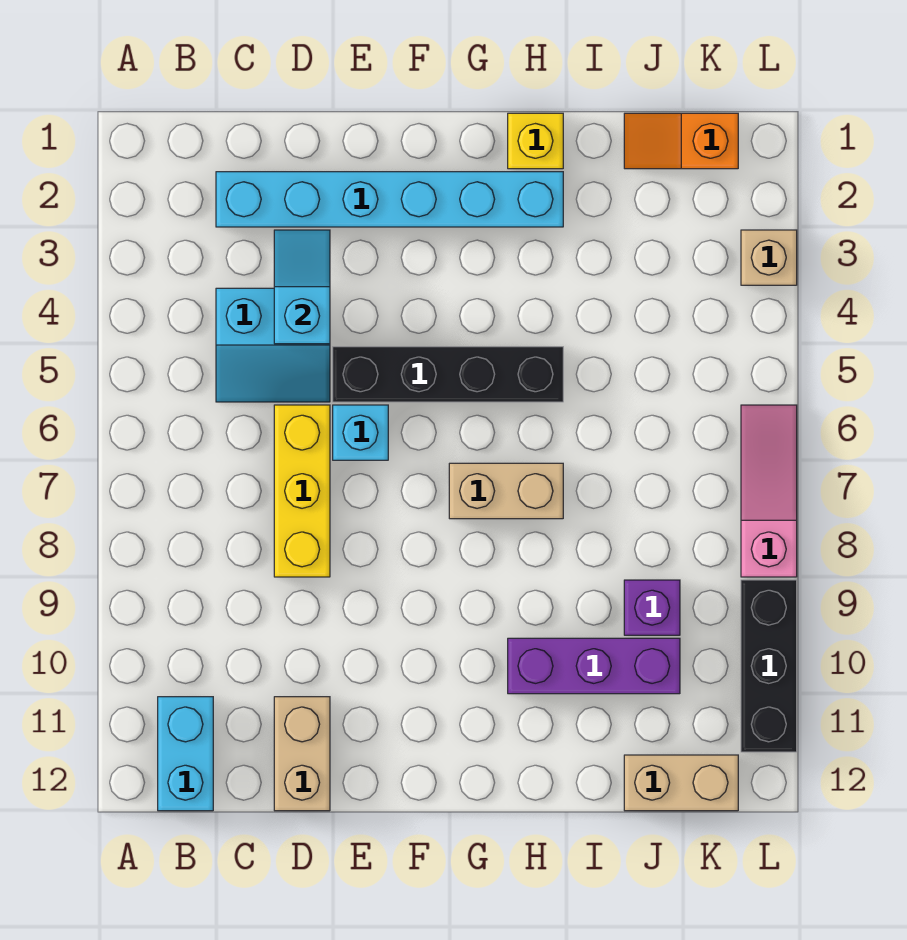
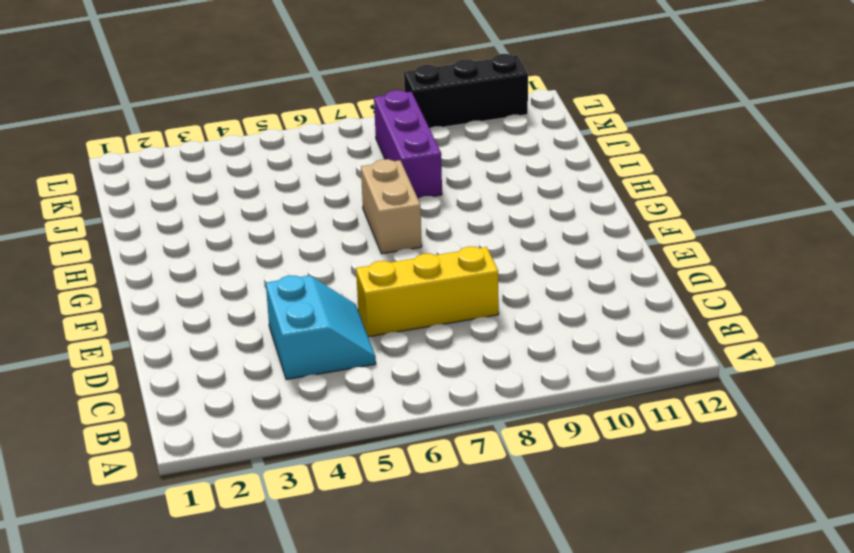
purple 1x3 brick [374,90,442,199] -> purple 1x3 brick moved to [508,638,680,694]
none -> cyan 1x2 brick [158,697,213,811]
none -> cyan 1x6 brick [216,172,563,227]
none -> tan 1x2 brick [274,697,330,811]

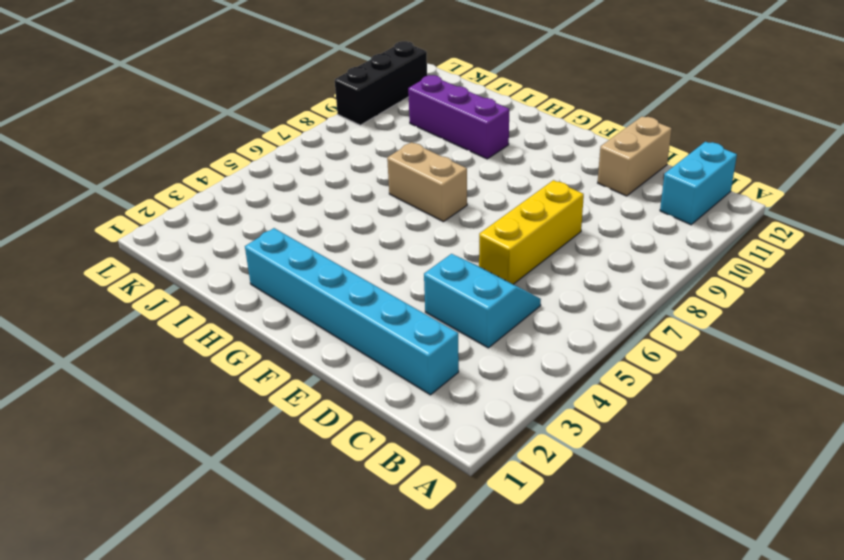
none -> black 1x4 brick [333,347,563,402]
none -> cyan 1x1 brick [333,405,388,460]
none -> yellow 1x1 brick [508,113,563,169]

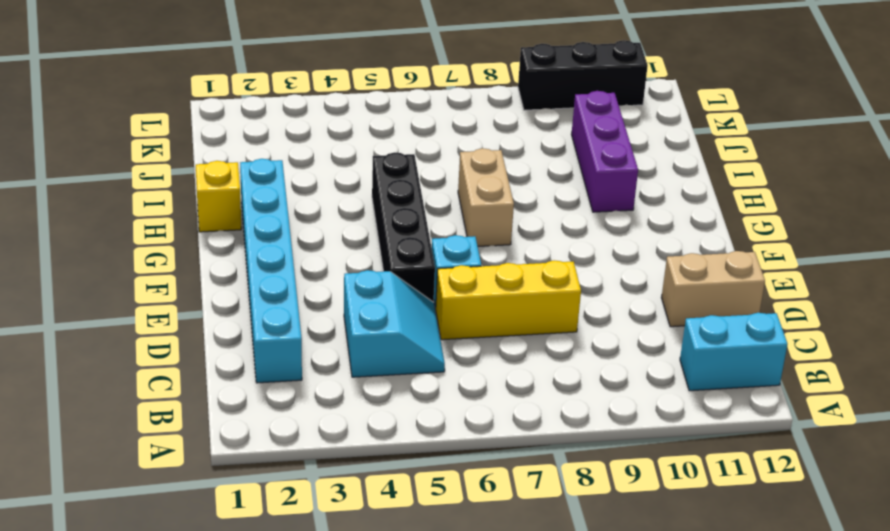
none -> orange 1x2 slope [624,113,738,169]
none -> purple 1x1 brick [624,580,680,635]
none -> tan 1x2 brick [624,755,738,811]

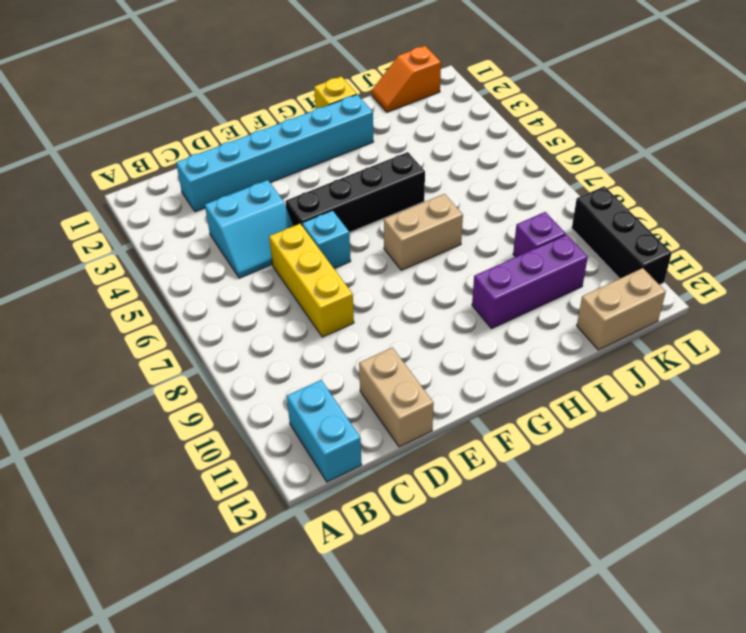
none -> tan 1x1 brick [741,230,797,285]
none -> pink 1x3 slope [741,405,797,577]
none -> cyan 1x2 slope [274,230,330,344]

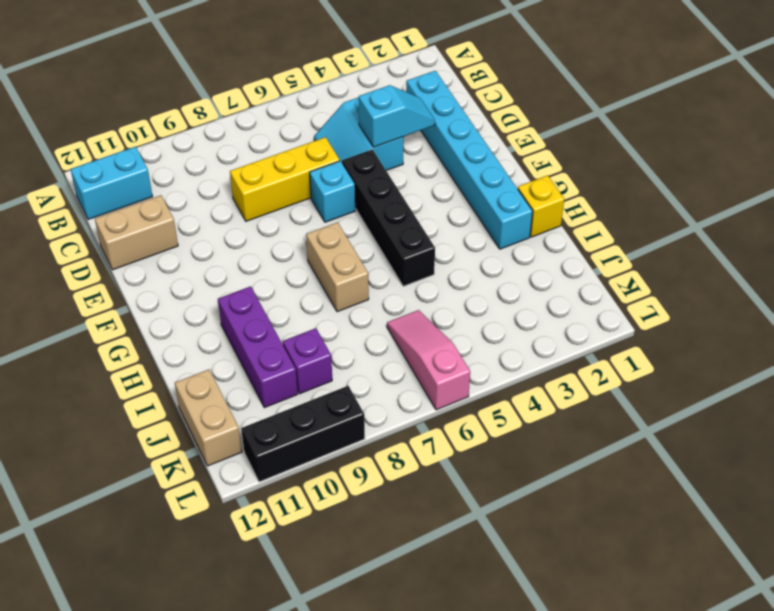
pink 1x3 slope [387,310,470,410] -> pink 1x3 slope turned to [741,405,797,577]
none -> orange 1x2 slope [624,113,738,169]
none -> tan 1x1 brick [741,230,797,285]

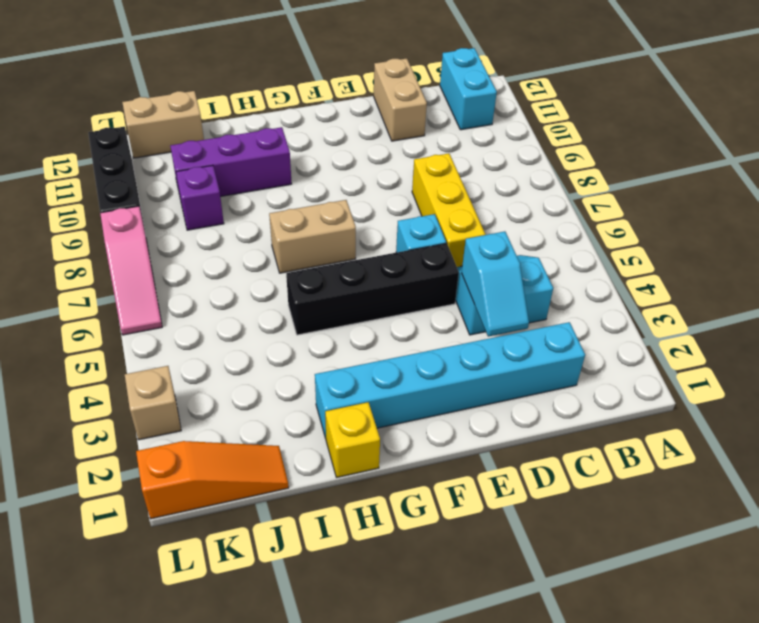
orange 1x3 slope [136,441,289,519] -> orange 1x2 slope [624,113,738,169]

